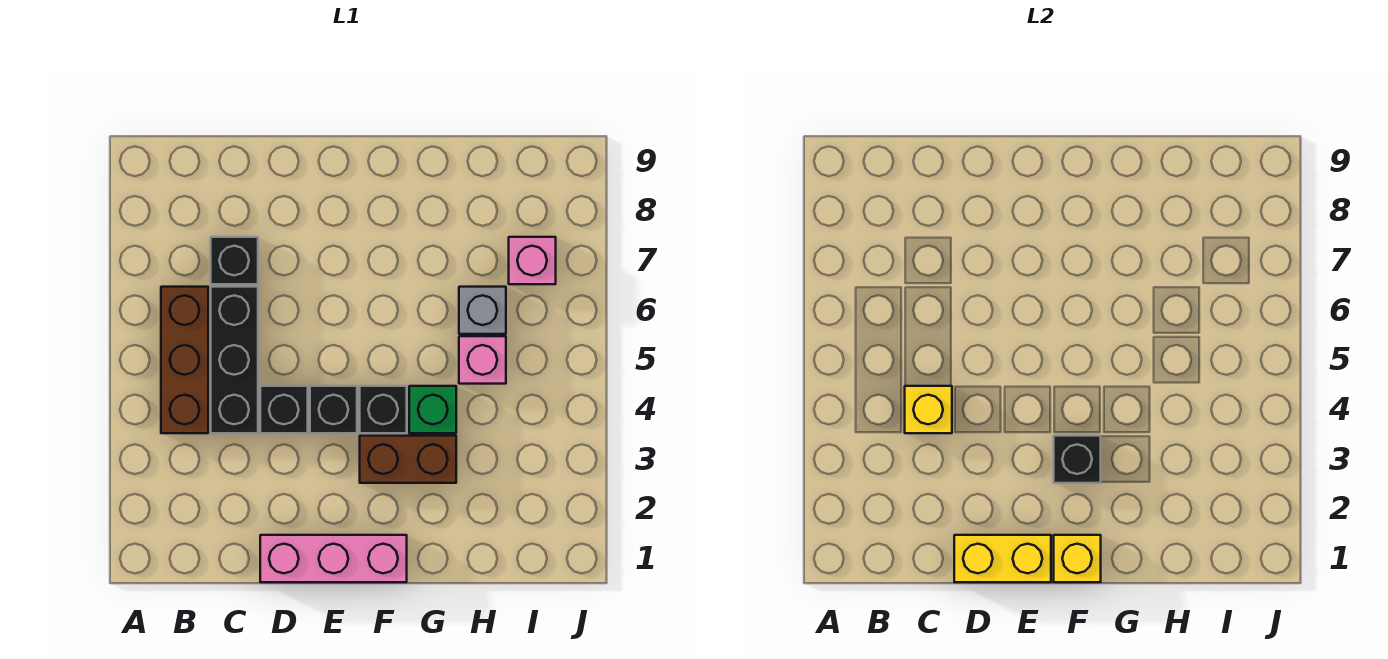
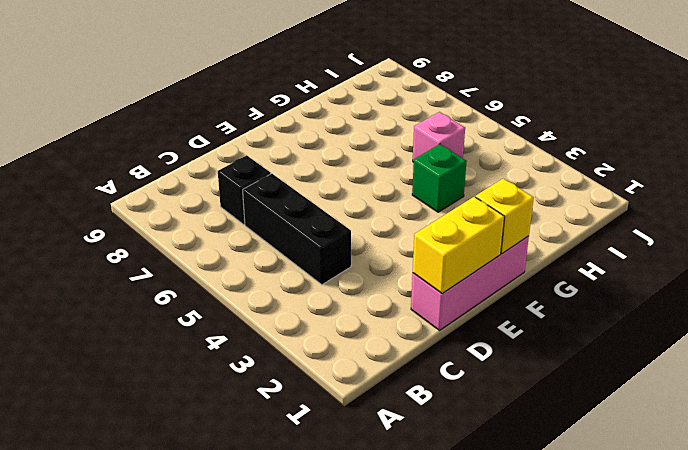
none -> brown 1x3 brick [161,287,208,433]
none -> black 1x1 brick [260,386,308,433]
none -> black 1x1 brick [310,386,357,433]

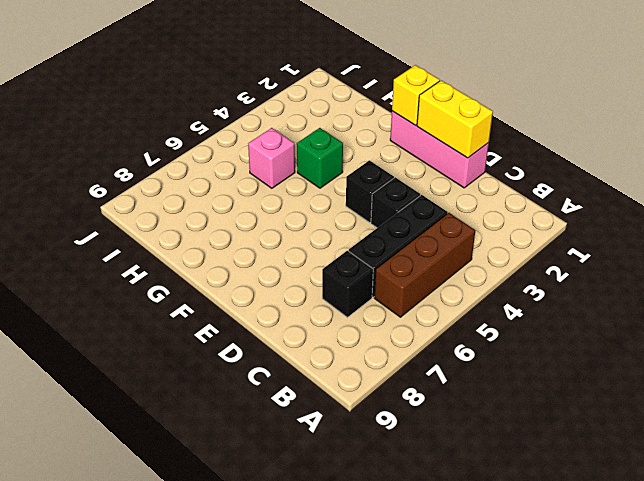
none -> brown 1x2 brick [360,436,456,483]
none -> black 1x1 brick [360,386,407,433]
none -> grey 1x1 brick [459,287,506,334]

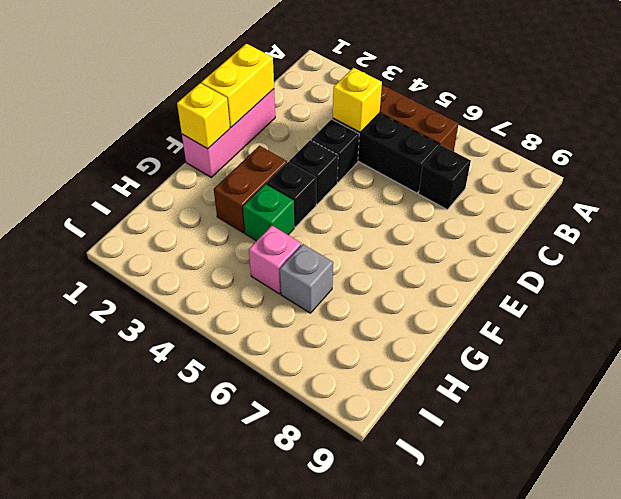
none -> pink 1x1 brick [509,237,556,284]
none -> black 1x1 brick [1054,436,1101,483]

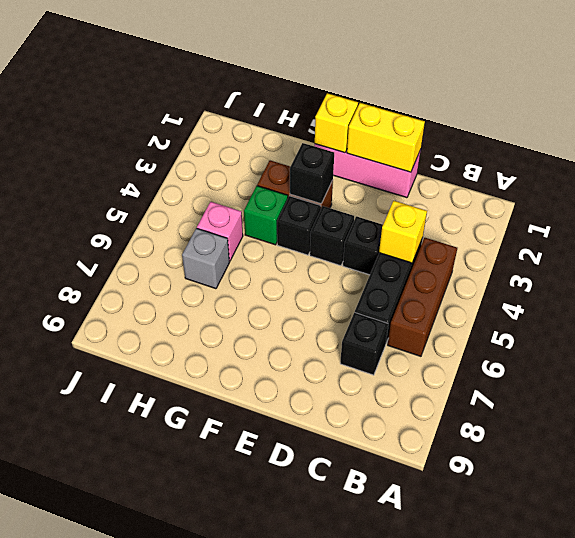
none -> pink 1x1 brick [509,237,556,284]

